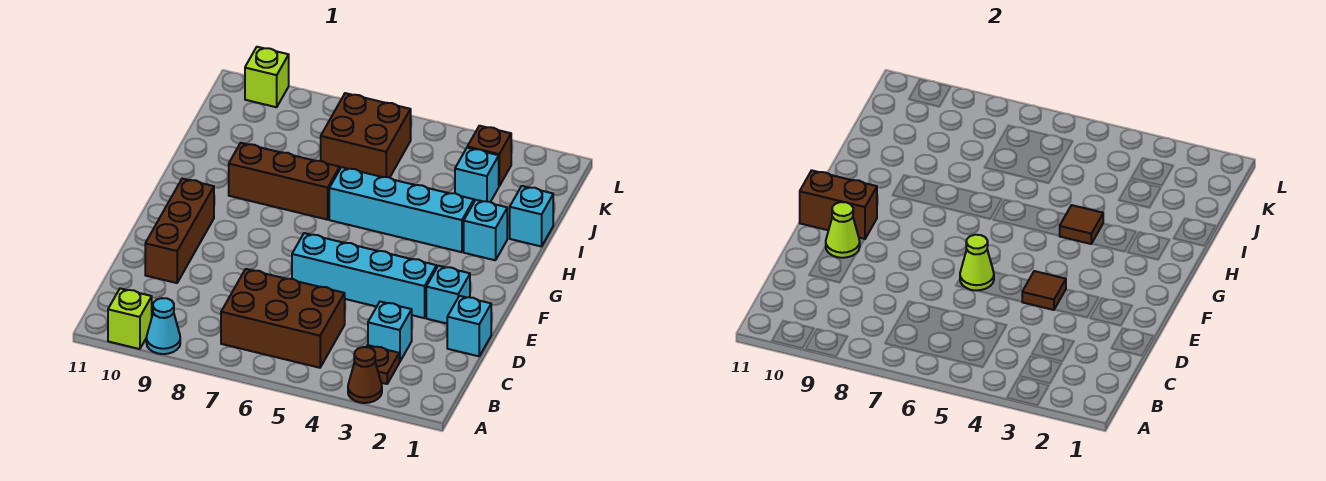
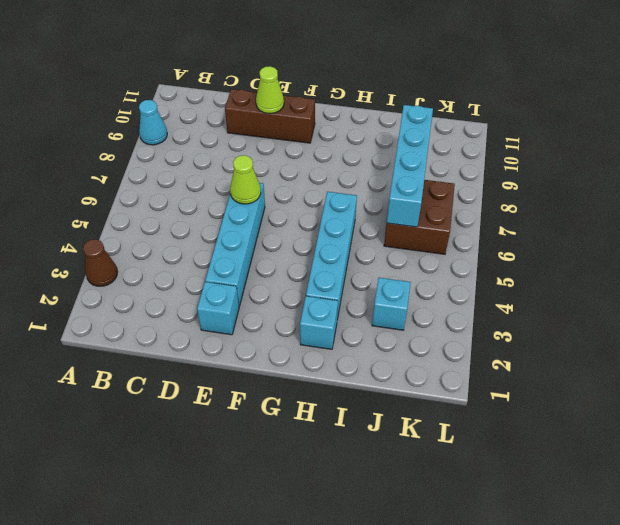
cyan 1x4 brick [387,105,433,227] -> none
none -> lime 1x1 brick [108,289,152,349]
none -> brown 1x1 plate [366,345,399,384]
none -> brown 2x3 brick [221,269,345,368]

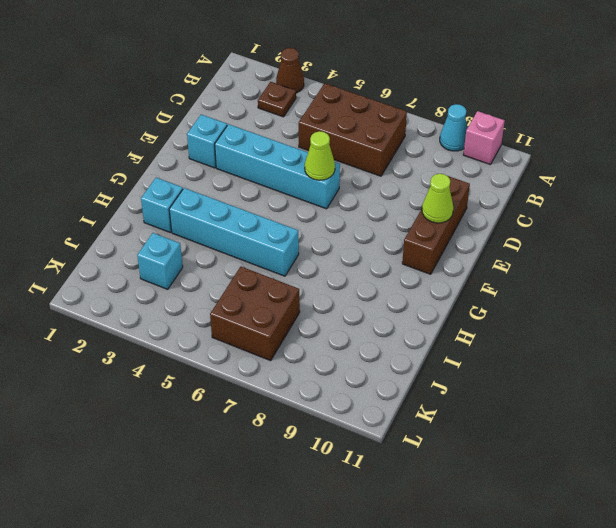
pink 1x1 brick [463,111,505,165] -> lime 1x1 brick [108,289,152,349]
none -> cyan 1x1 brick [368,302,412,362]
none -> cyan 1x1 brick [447,296,491,356]
none -> brown 1x3 brick [229,143,340,220]

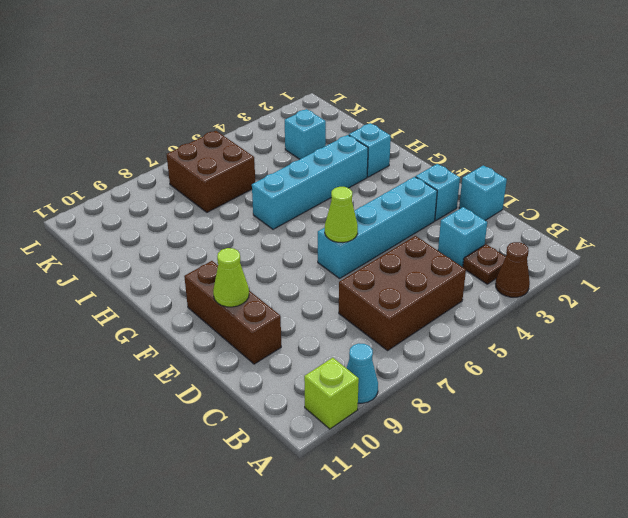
none -> brown 1x3 brick [229,143,340,220]
none -> cyan 1x1 brick [510,186,553,247]
none -> brown 1x1 brick [467,126,511,186]

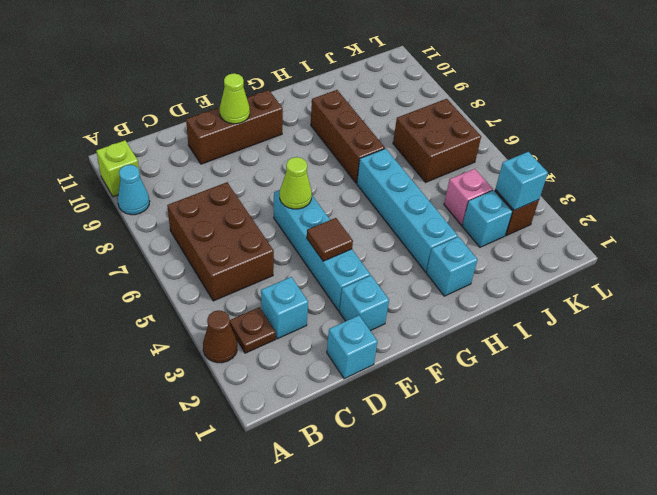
pink 1x1 brick [444,169,493,225] -> none
cyan 1x1 brick [495,152,548,210] -> cyan 1x1 brick moved to [510,186,553,247]
none -> lime 1x1 brick [245,47,289,107]
none -> brown 1x2 brick [800,170,877,239]
none -> brown 1x1 tile [1060,205,1103,244]

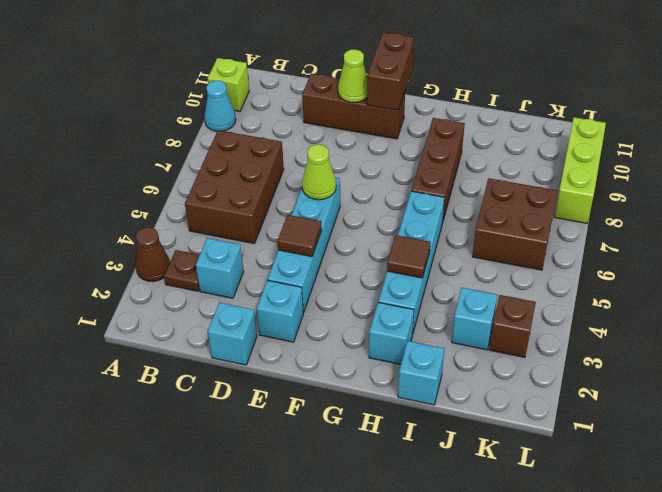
lime 1x3 brick [554,117,606,223] -> lime 1x1 brick [245,47,289,107]

